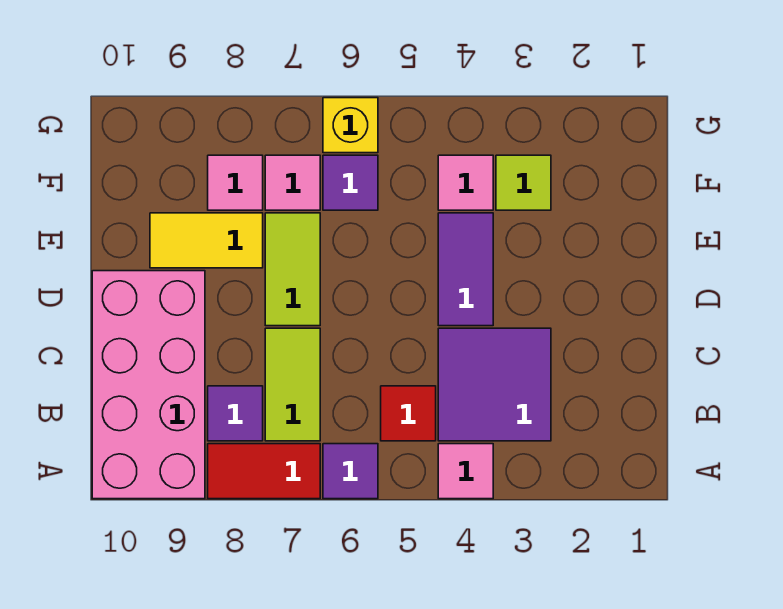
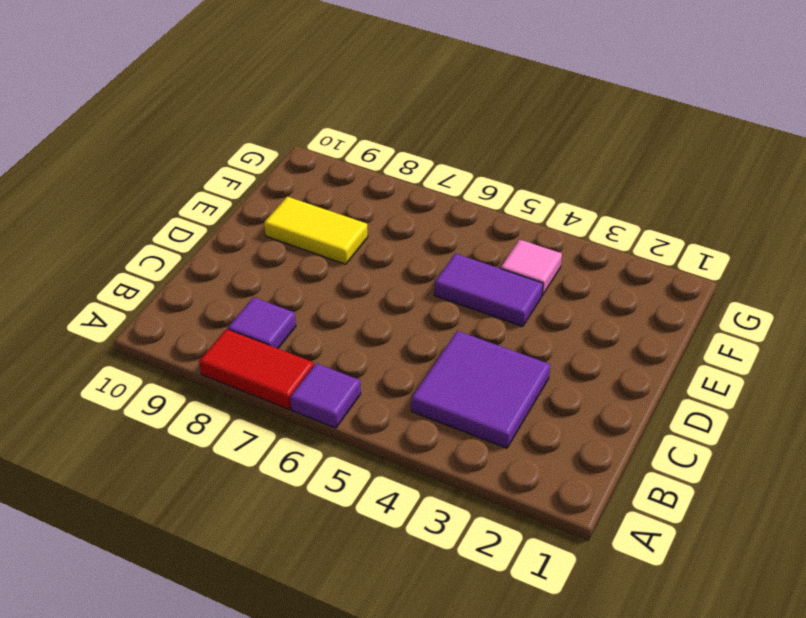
purple 1x2 tile [434,253,543,327] -> purple 1x2 tile turned to [438,213,493,326]
none -> pink 1x1 tile [438,444,493,499]
none -> pink 2x4 brick [92,271,205,499]
none -> red 1x1 tile [381,386,436,441]

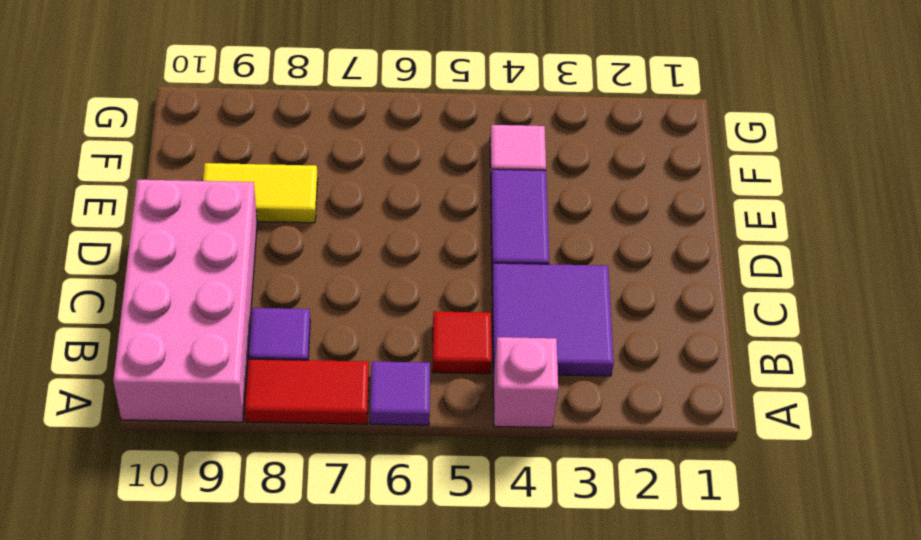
pink 1x1 brick [493,337,558,427] -> pink 1x1 tile [438,444,493,499]
none -> lime 1x2 tile [265,328,320,441]
none -> lime 1x2 tile [265,213,320,326]
none -> lime 1x1 tile [496,155,551,210]

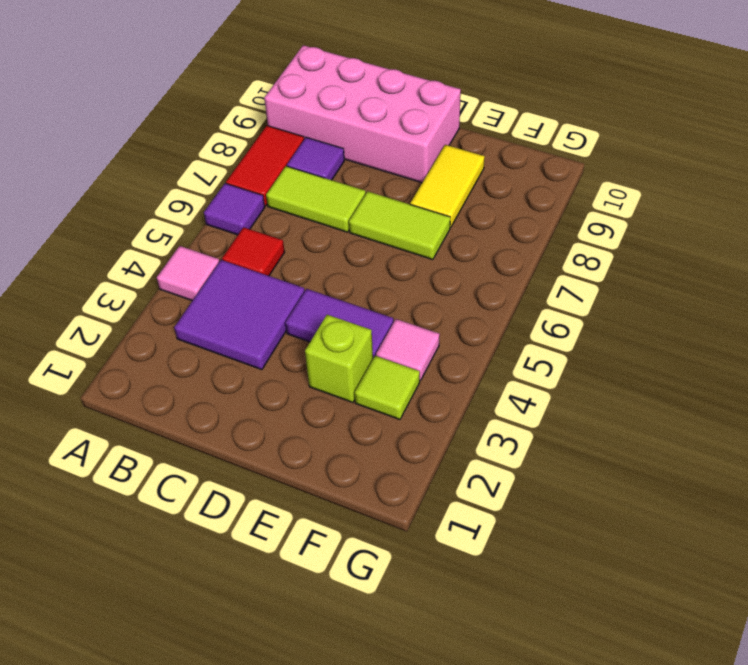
lime 1x1 brick [305,315,373,403] -> none
none -> purple 1x1 tile [323,155,378,210]
none -> pink 1x1 tile [265,155,320,210]
none -> pink 1x1 tile [208,155,263,210]

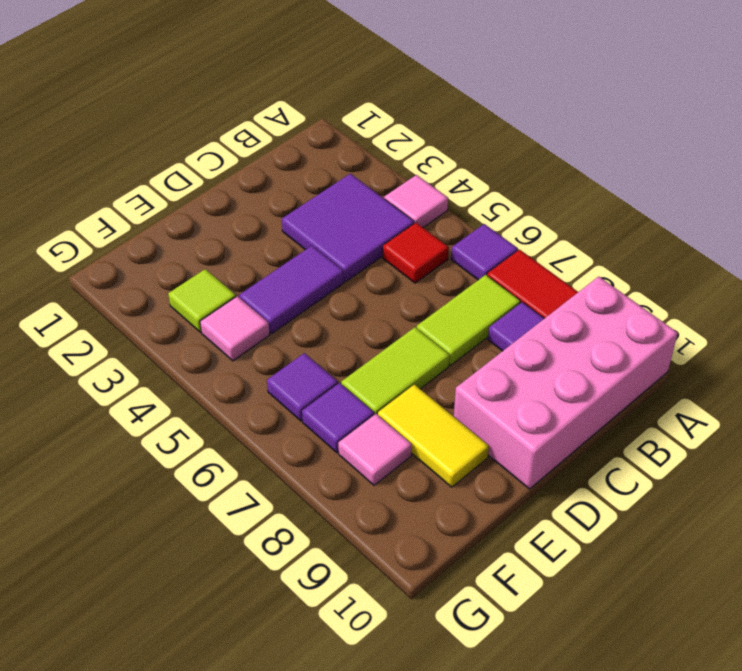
purple 1x1 tile [302,383,374,453] -> pink 1x1 tile [265,155,320,210]
none -> yellow 1x1 brick [323,98,378,153]

